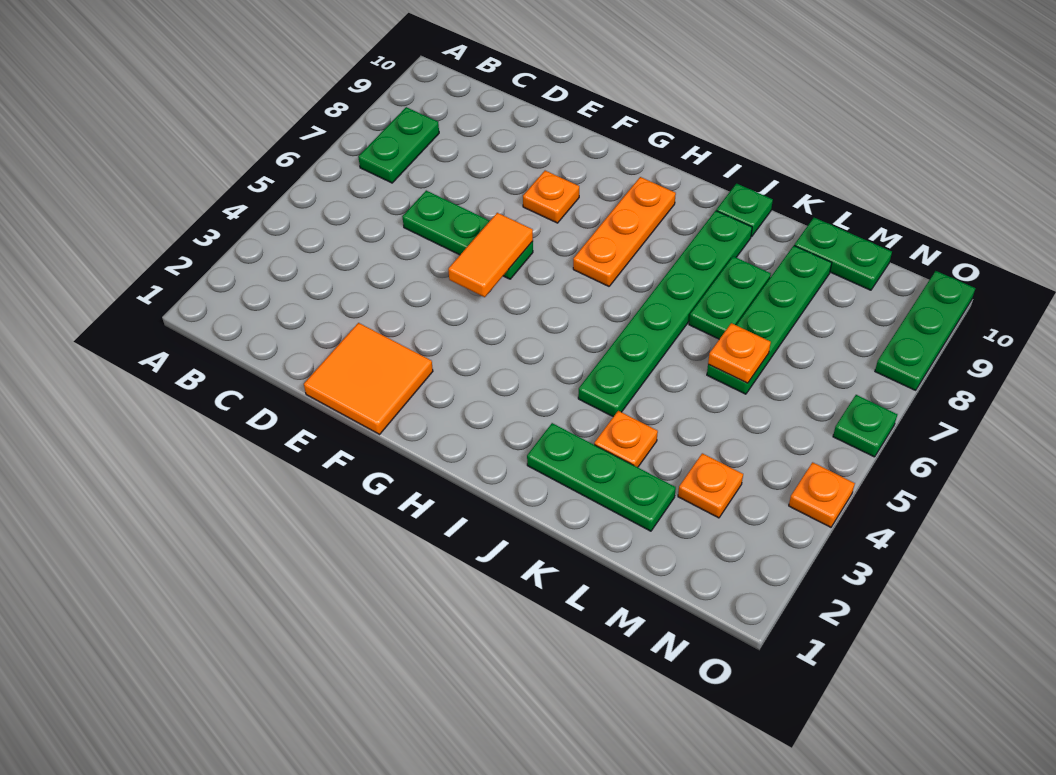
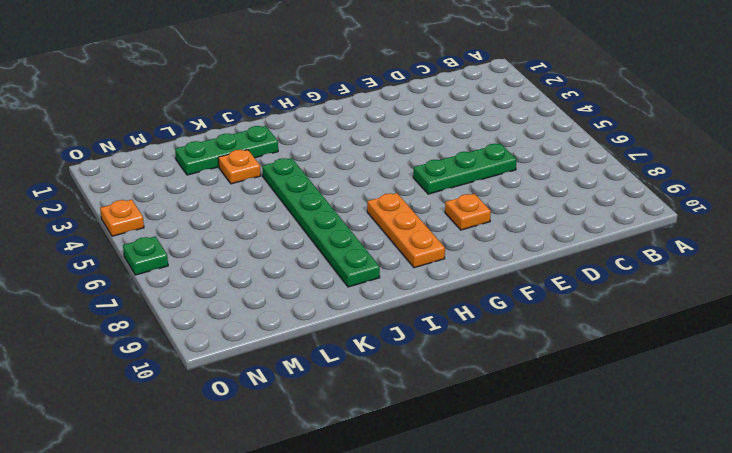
none -> green 1x2 plate [358,107,439,183]
none -> orange 2x2 tile [304,323,433,434]
none -> green 1x1 plate [716,184,773,237]

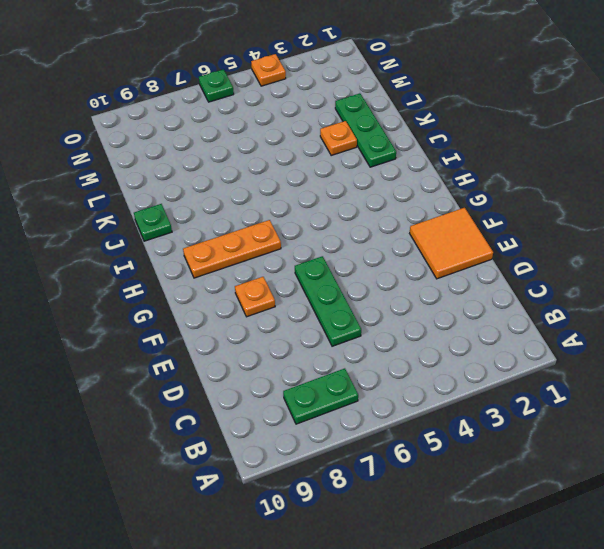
none -> green 1x6 plate [578,211,752,417]
none -> green 1x2 plate [689,256,771,339]
none -> green 1x4 plate [707,246,832,394]

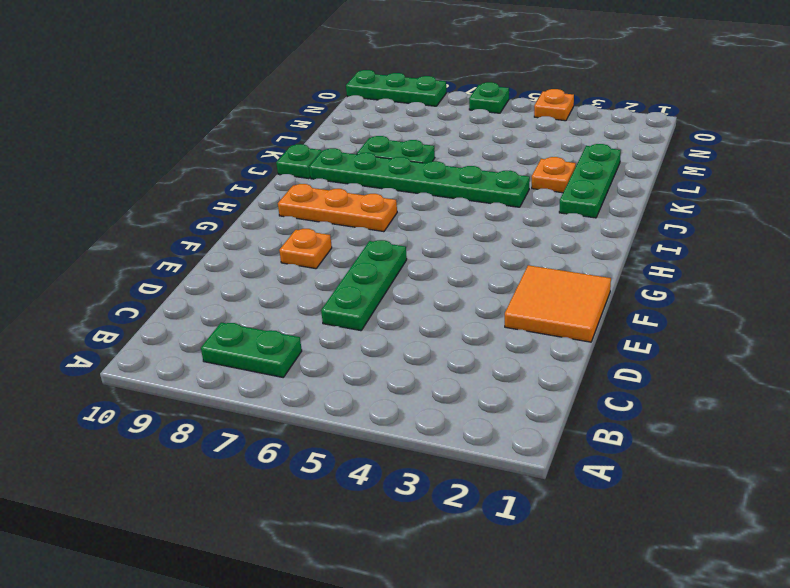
none -> green 1x4 plate [707,246,832,394]
none -> green 1x2 plate [794,218,892,290]
none -> orange 1x1 plate [678,453,743,518]

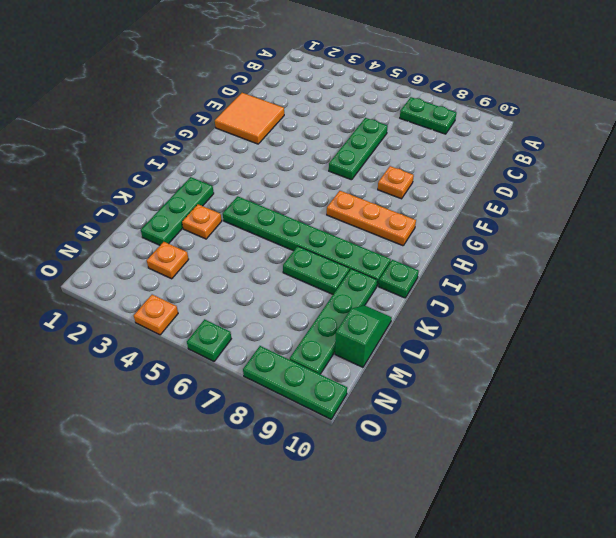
green 1x4 plate [290,269,377,374] -> green 1x4 plate turned to [707,246,832,394]
green 1x2 slope [335,305,392,367] -> green 1x2 plate [794,218,892,290]
none -> orange 1x2 tile [448,213,533,297]
none -> orange 1x1 plate [708,323,771,383]

